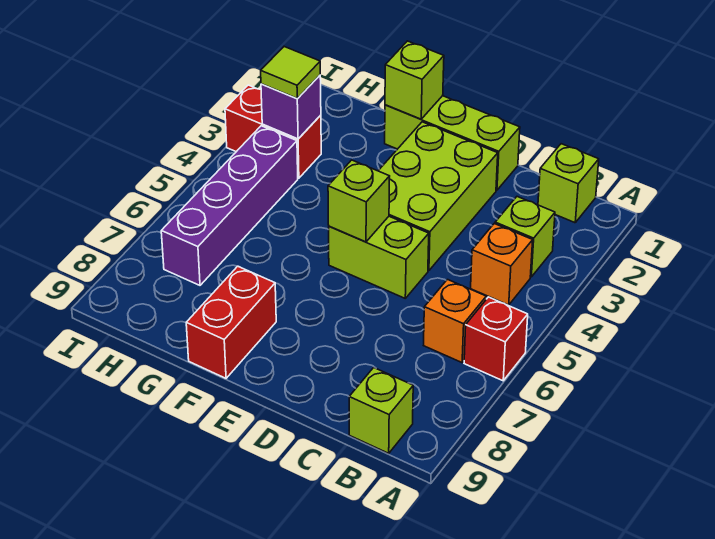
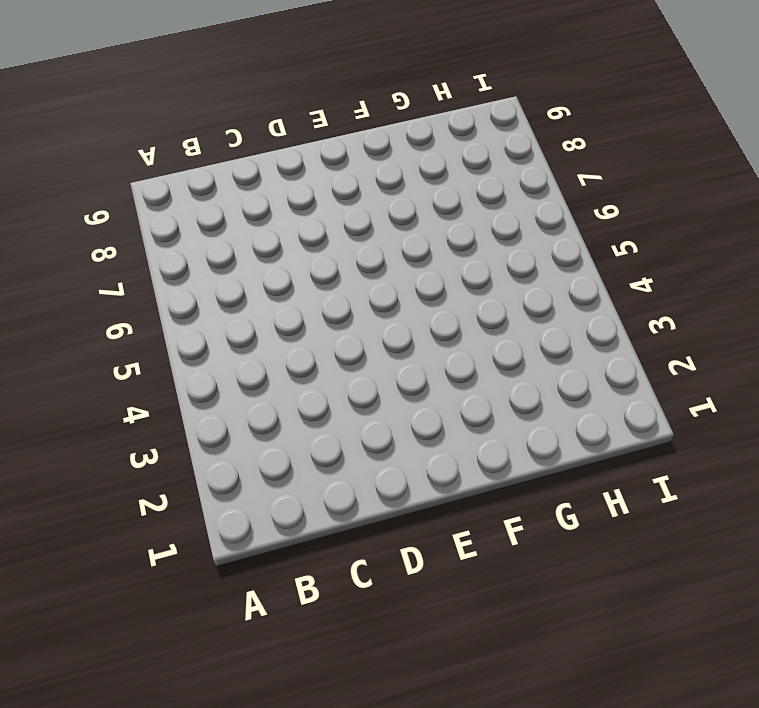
none -> red 1x1 brick [464,297,528,381]
none -> lime 1x1 brick [538,144,599,223]
none -> lime 1x1 brick [495,197,555,277]

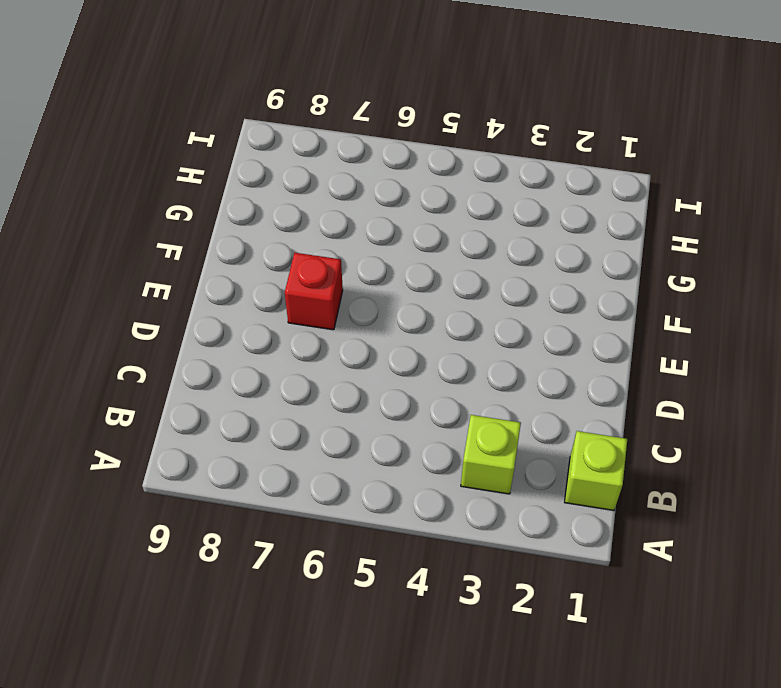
red 1x1 brick [285,253,343,330] -> red 1x1 brick moved to [464,297,528,381]
none -> orange 1x1 brick [471,224,533,305]
none -> orange 1x1 brick [424,280,486,363]
none -> lime 1x1 brick [349,368,413,453]

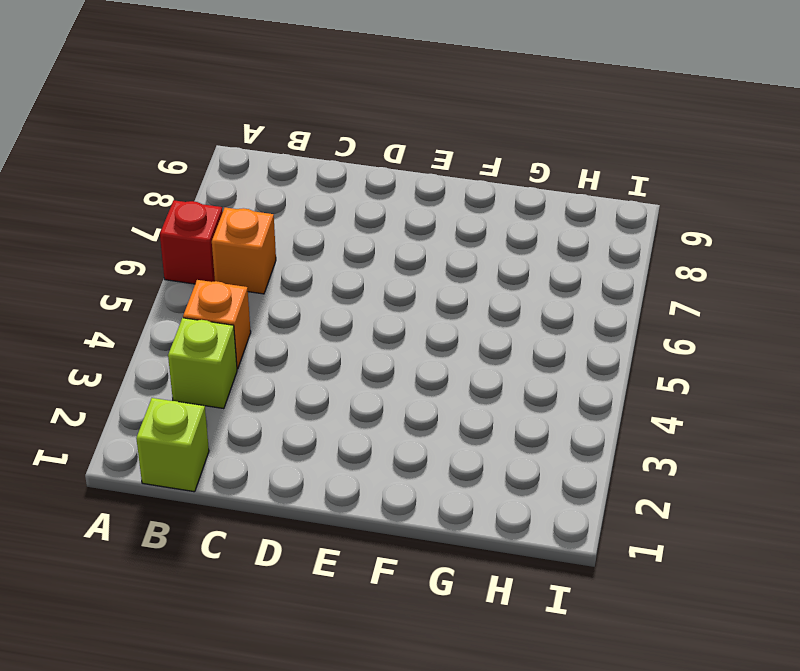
none -> lime 1x1 brick [349,368,413,453]
none -> lime 1x3 brick [385,96,520,190]
none -> lime 2x3 brick [378,122,498,271]

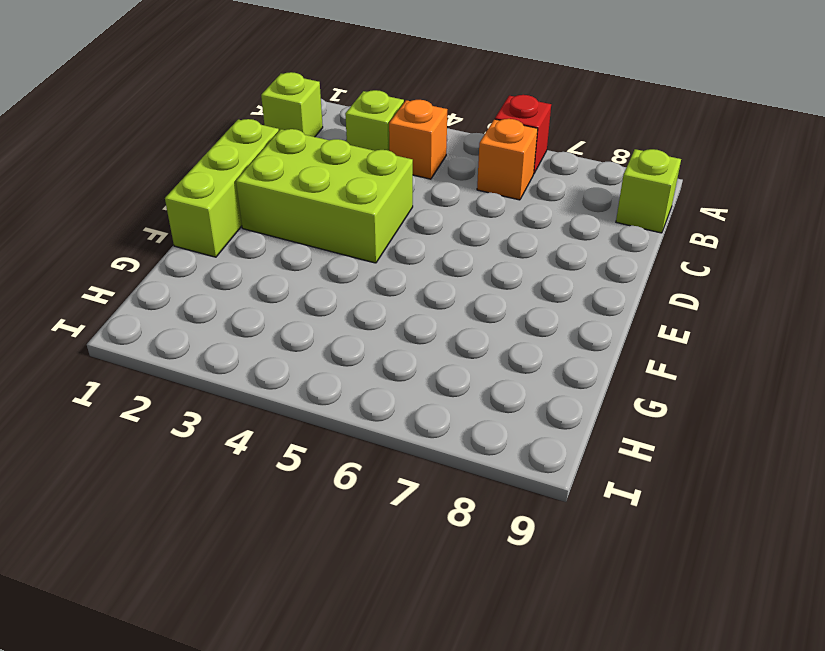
none -> lime 1x2 brick [329,216,429,298]
none -> red 1x2 brick [186,266,276,378]
none -> red 1x2 brick [225,85,321,178]

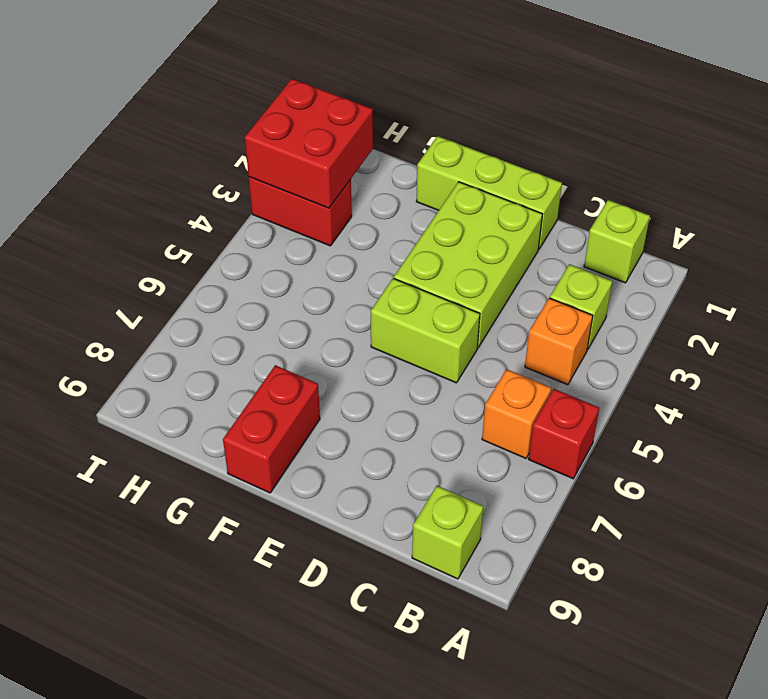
red 2x2 brick [245,79,373,208] -> purple 1x1 brick [261,75,321,139]
none -> purple 1x4 brick [161,126,298,285]
none -> lime 1x1 brick [328,160,390,242]
none -> lime 1x1 brick [385,41,444,119]

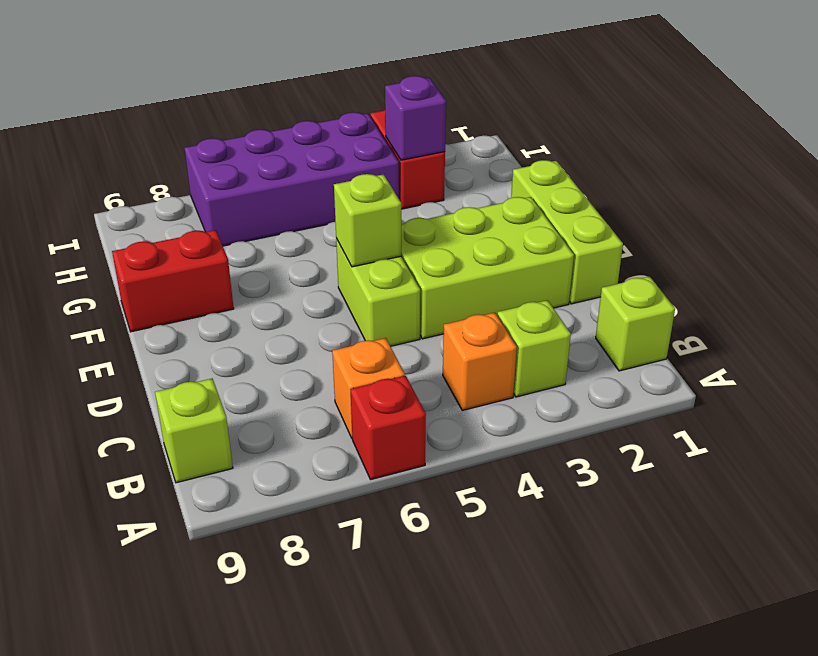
purple 2x4 brick [185,112,399,246] -> purple 1x4 brick [161,126,298,285]
none -> lime 1x1 brick [385,41,444,119]
none -> lime 1x1 tile [261,47,320,99]

